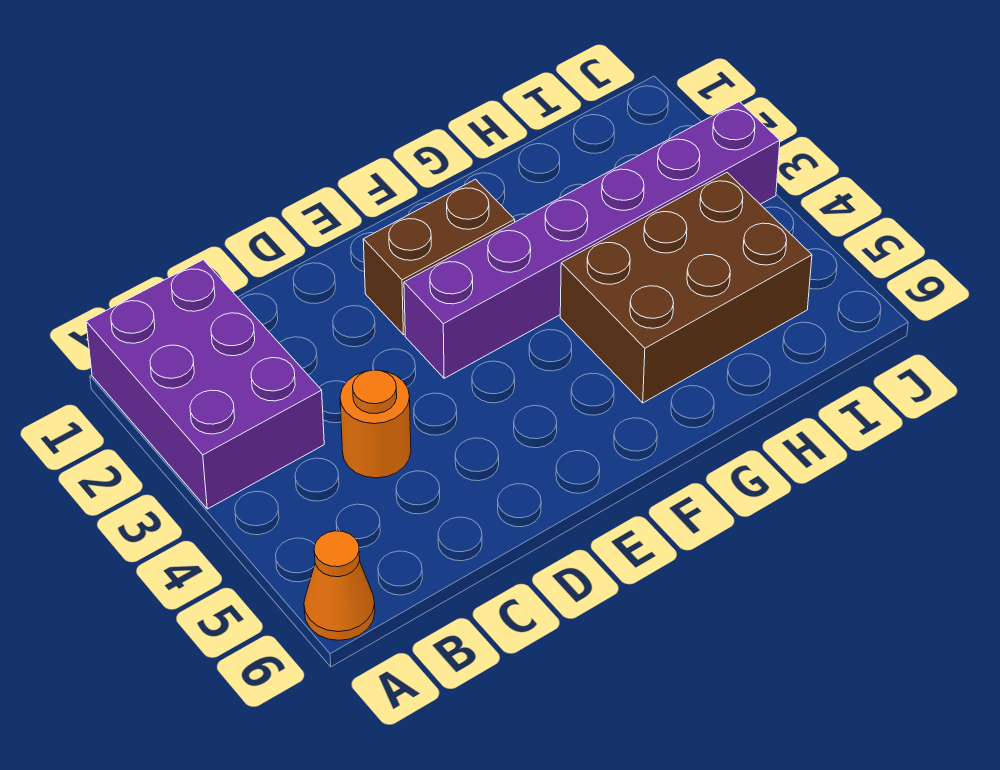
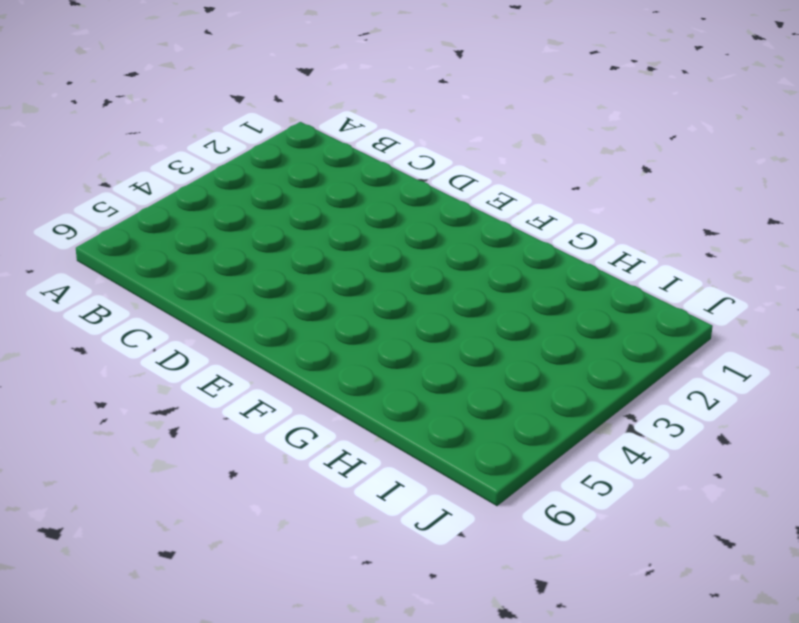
none -> purple 2x3 brick [86,260,324,509]
none -> orange 1x1 cone [304,531,375,640]

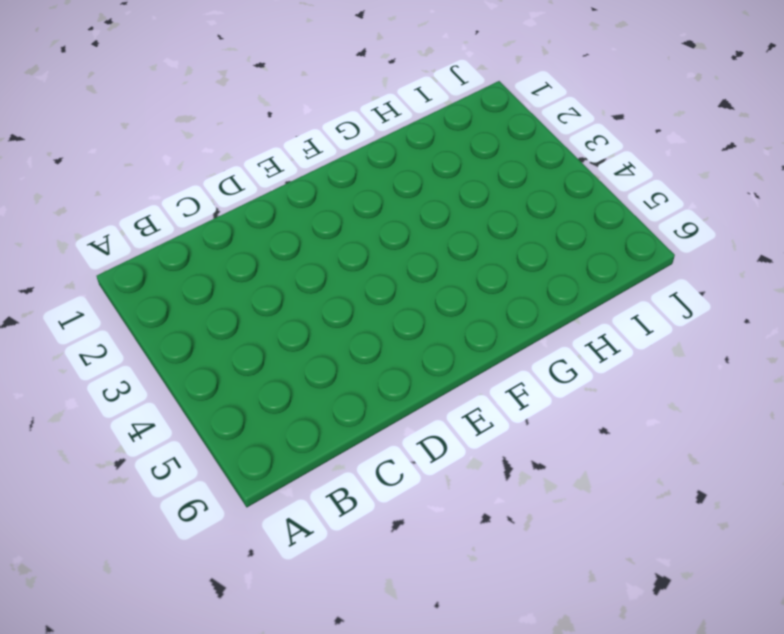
none -> purple 2x3 brick [86,260,324,509]
none -> orange 1x1 cone [304,531,375,640]

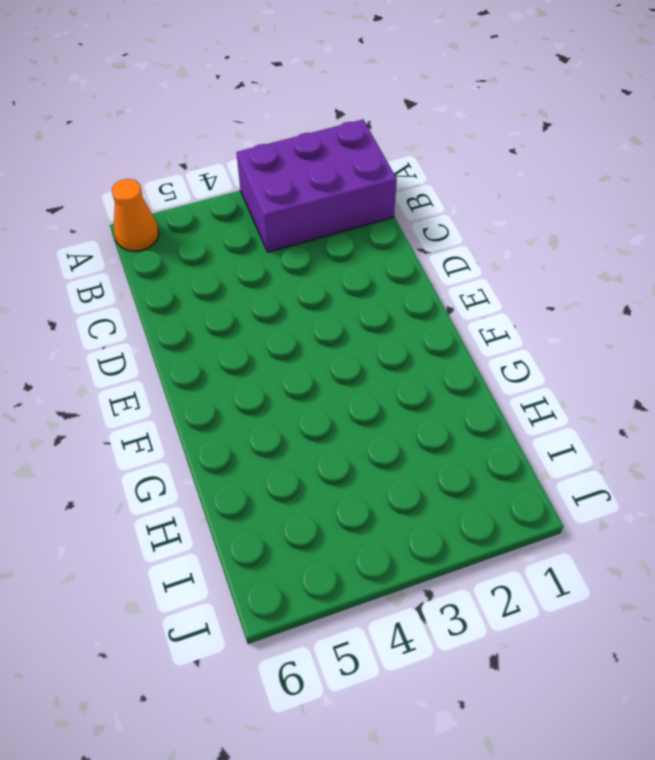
none -> orange 1x1 round brick [340,370,411,478]
none -> brown 1x2 brick [363,179,515,335]

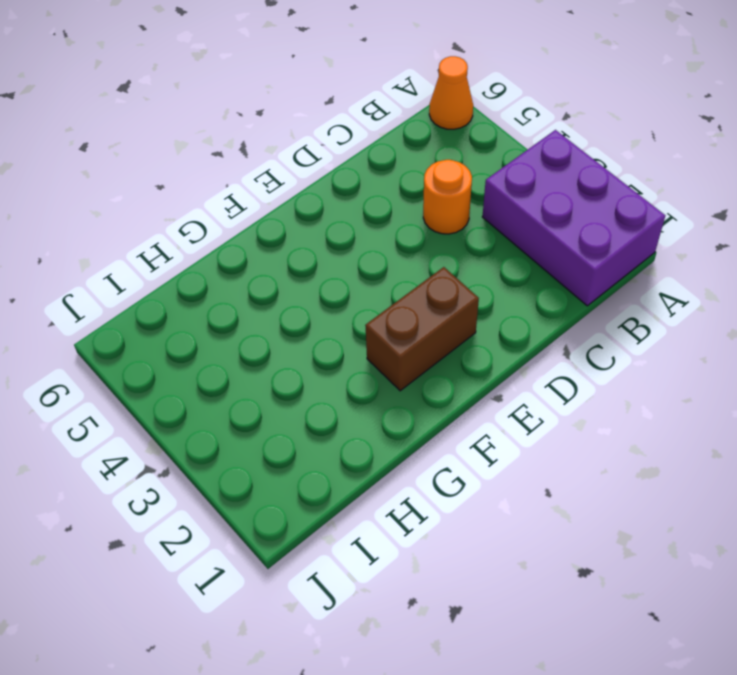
none -> purple 1x6 brick [404,102,780,378]
none -> brown 2x3 brick [560,173,812,403]

